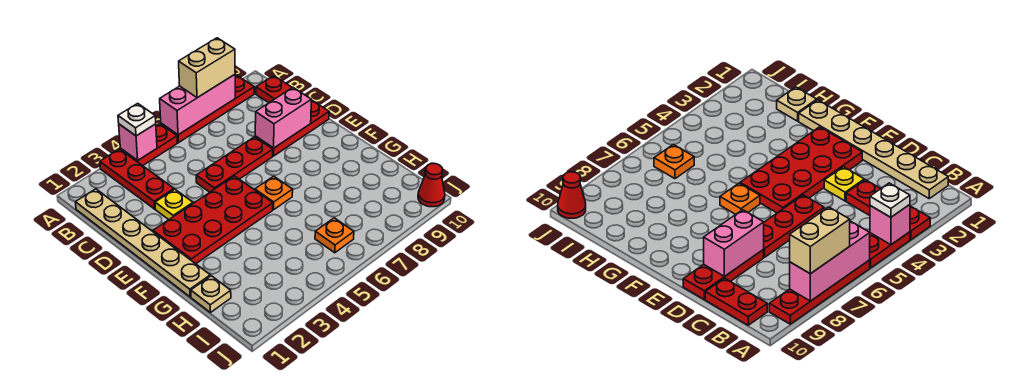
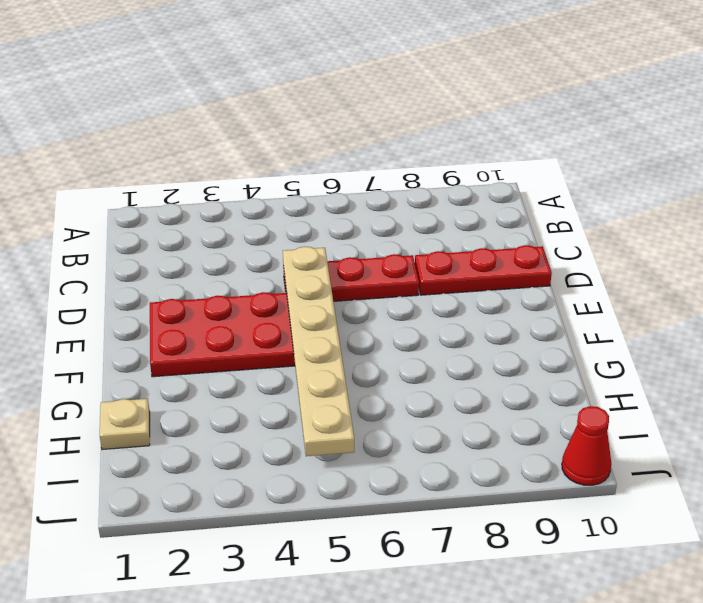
tan 1x6 plate [283,247,354,456] -> tan 1x6 plate moved to [75,189,210,297]
none -> red 1x3 plate [100,149,174,209]
none -> red 1x2 plate [120,124,177,166]
none -> red 1x4 plate [161,76,254,143]

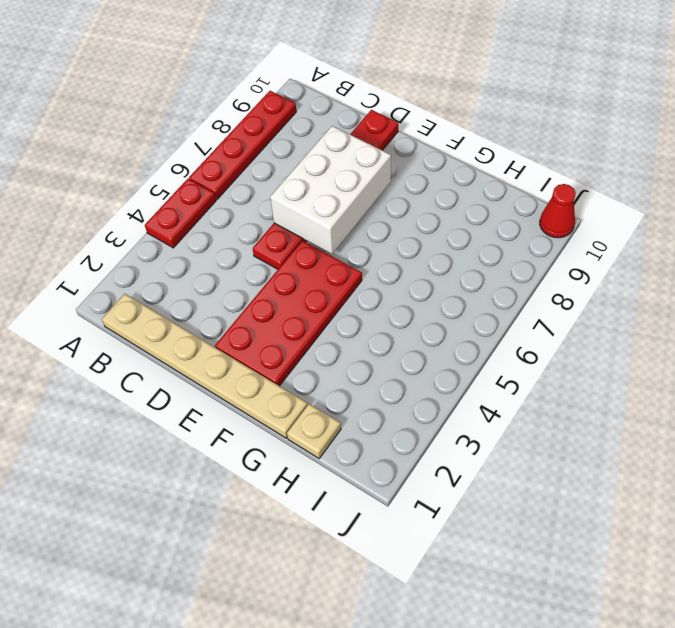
white 2x3 brick [270,126,391,254] -> pink 1x2 brick [255,88,311,148]
none -> red 1x3 plate [100,149,174,209]
none -> red 1x2 plate [256,76,292,103]
none -> yellow 1x1 plate [155,189,193,220]

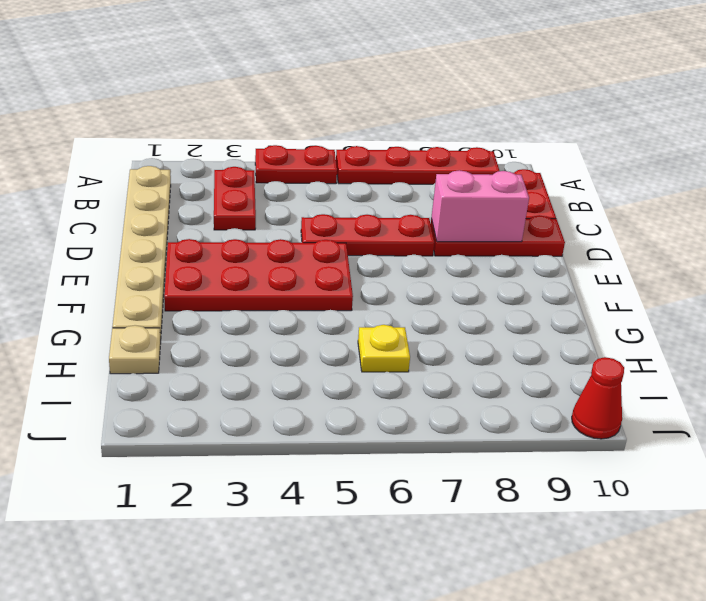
red 1x2 plate [214,167,256,230] -> red 1x3 plate [100,149,174,209]
yellow 1x1 plate [358,325,410,372] -> yellow 1x1 plate moved to [155,189,193,220]
none -> orange 1x1 plate [255,176,293,210]
none -> orange 1x1 plate [315,218,354,253]
none -> pink 1x1 brick [119,124,157,160]

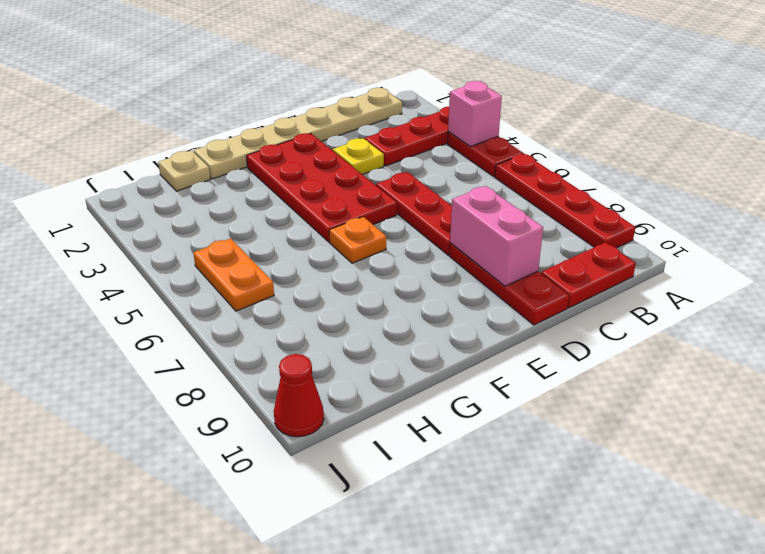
orange 1x2 plate [193,238,274,311] -> orange 1x1 plate [315,218,354,253]
none -> pink 1x3 brick [160,75,235,135]
none -> white 1x1 plate [118,103,156,136]
none -> tan 1x2 brick [179,38,235,98]

